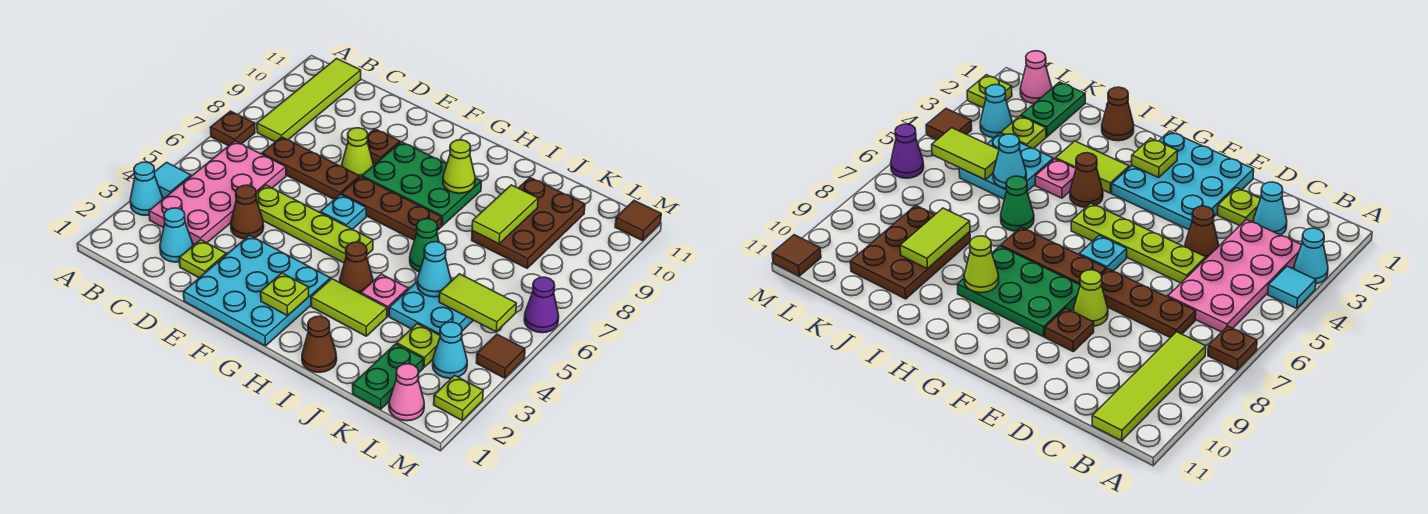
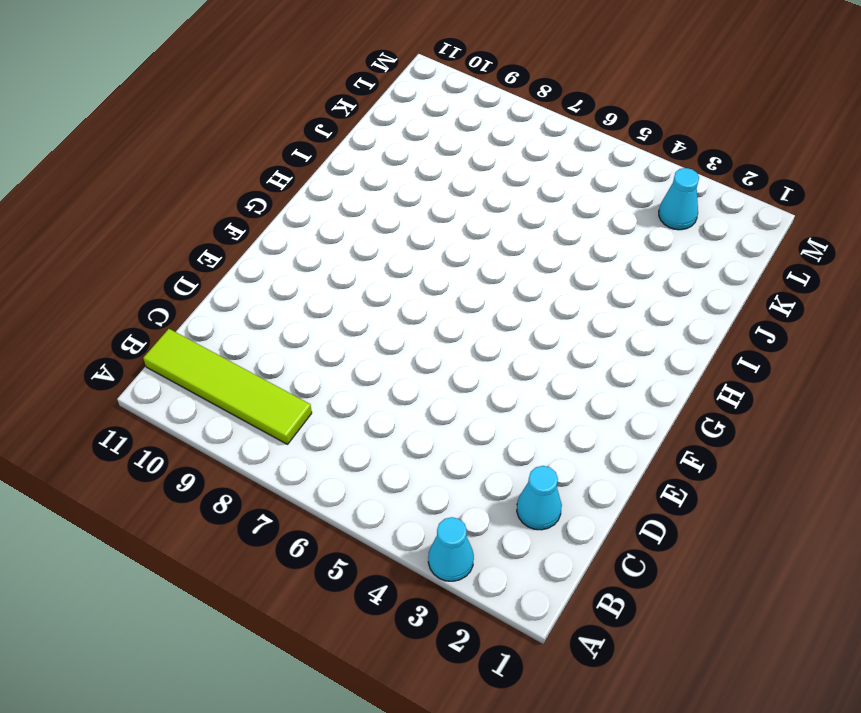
none -> cyan 1x1 tile [155,162,191,198]
none -> brown 1x1 plate [210,111,255,146]
none -> pink 2x4 plate [149,141,286,244]
none -> brown 1x3 plate [262,137,360,199]

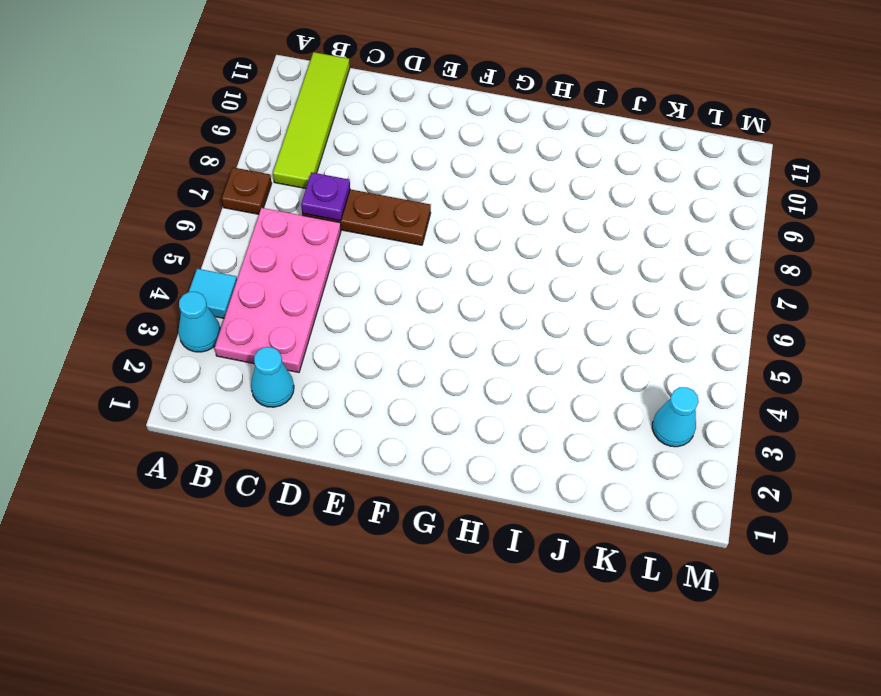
purple 1x1 plate [301,172,350,221] -> none
none -> lime 1x1 plate [179,240,226,278]
none -> brown 1x1 cone [231,185,264,239]
none -> lime 1x4 plate [256,185,373,263]
none -> cyan 3x3 plate [184,235,330,346]

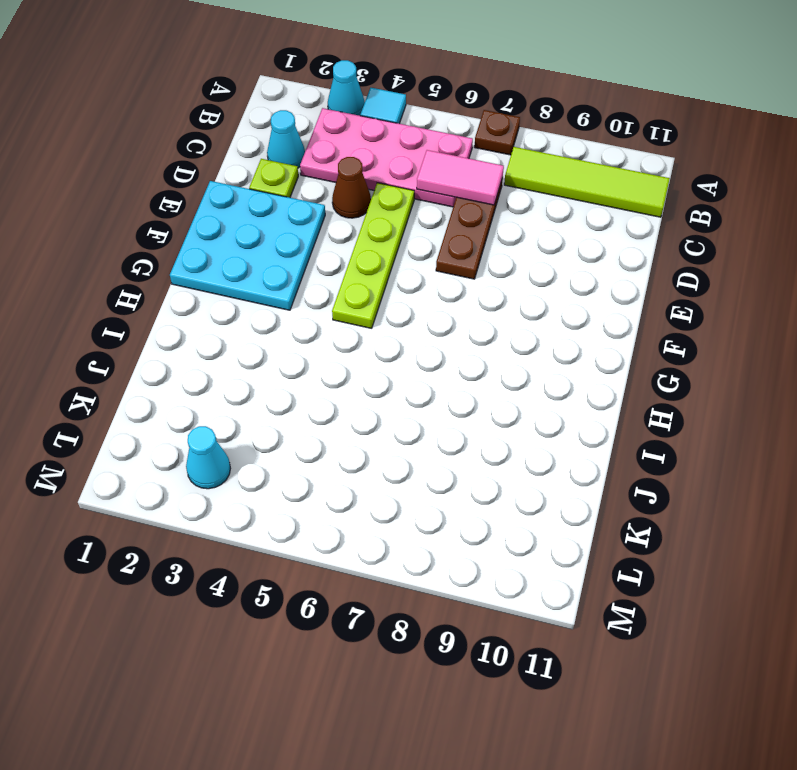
pink 1x2 tile [417,150,504,205] -> none
none -> lime 1x1 cone [342,128,374,177]
none -> brown 1x1 plate [367,129,400,164]
none -> cyan 1x1 plate [321,195,366,229]
none -> brown 1x3 plate [341,177,442,240]

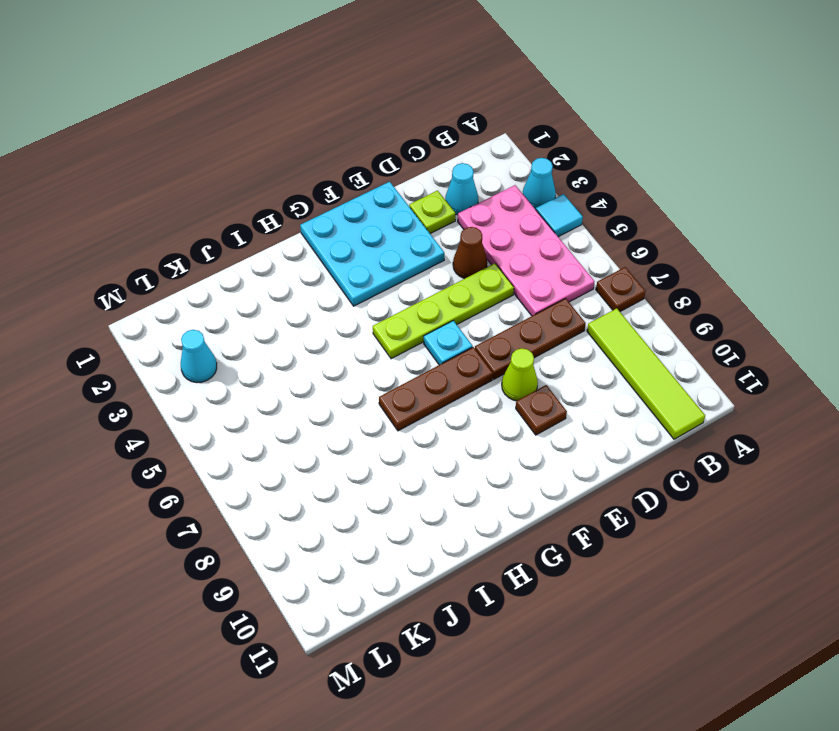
none -> green 2x3 plate [362,142,481,226]
none -> lime 1x2 tile [311,279,387,336]
none -> brown 1x1 cone [340,242,373,294]
none -> brown 1x1 cone [302,316,337,372]

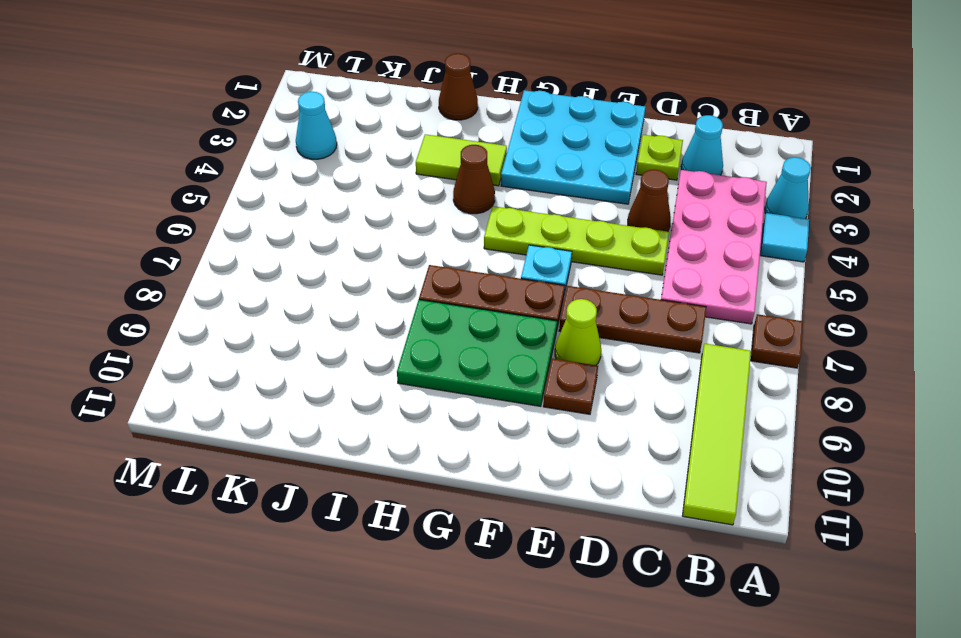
none -> pink 1x1 plate [361,274,408,316]
none -> green 1x1 cone [410,219,439,272]
none -> cyan 2x2 plate [389,280,473,335]
none -> brown 2x3 plate [472,178,585,268]

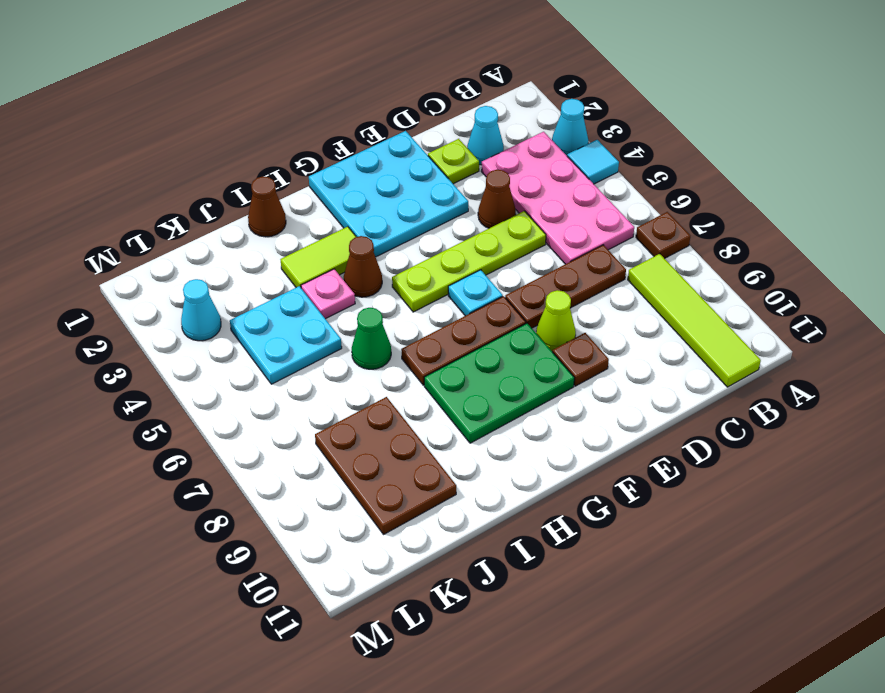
none -> green 1x2 plate [353,344,424,409]
none -> lime 1x1 plate [397,324,440,367]
none -> pink 1x1 cone [389,364,424,421]
none -> lime 1x1 plate [434,375,483,420]

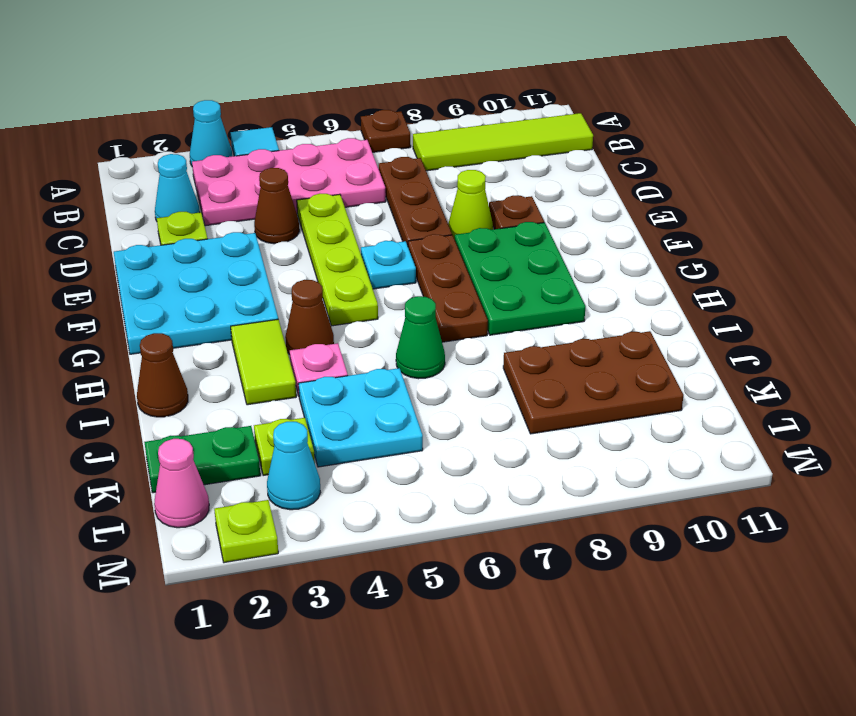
none -> brown 1x1 tile [476,334,525,378]
none -> purple 1x1 cone [524,277,559,333]
none -> brown 1x1 tile [615,201,661,241]
none -> lime 1x1 plate [261,273,309,316]

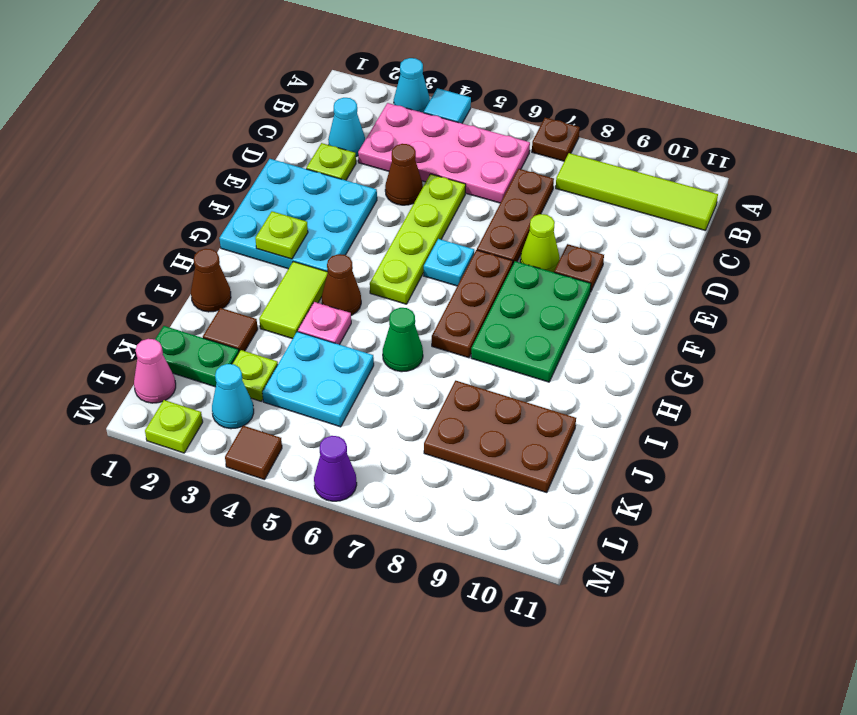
brown 1x1 tile [203,308,258,351] -> brown 1x1 tile moved to [615,201,661,241]
none -> lime 1x1 cone [443,140,475,193]
none -> cyan 1x1 cone [417,242,451,297]
none -> lime 1x2 tile [472,185,538,244]
none -> lime 1x2 tile [439,274,516,332]

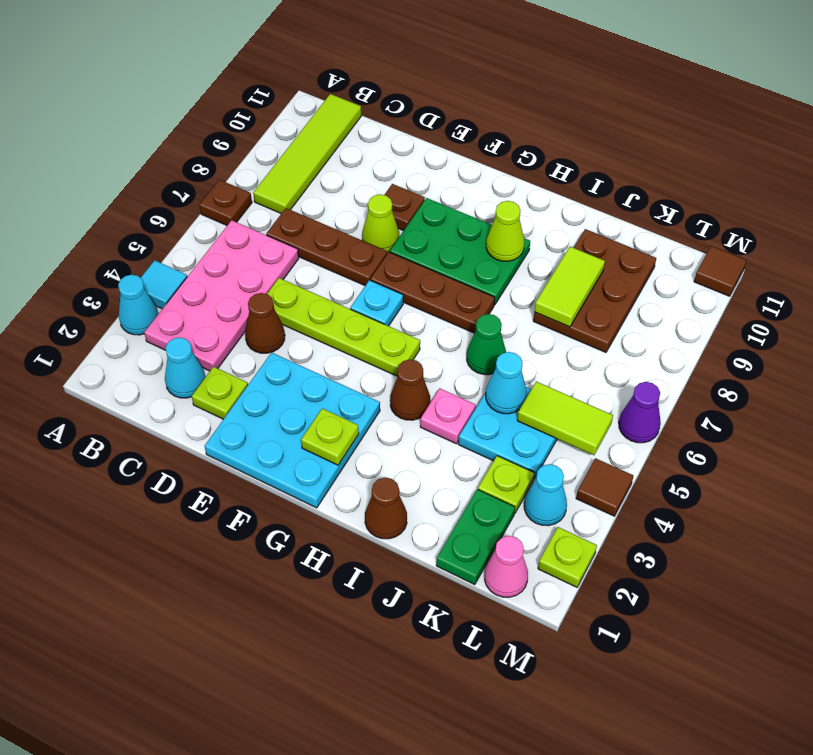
none -> lime 1x2 tile [311,279,387,336]

